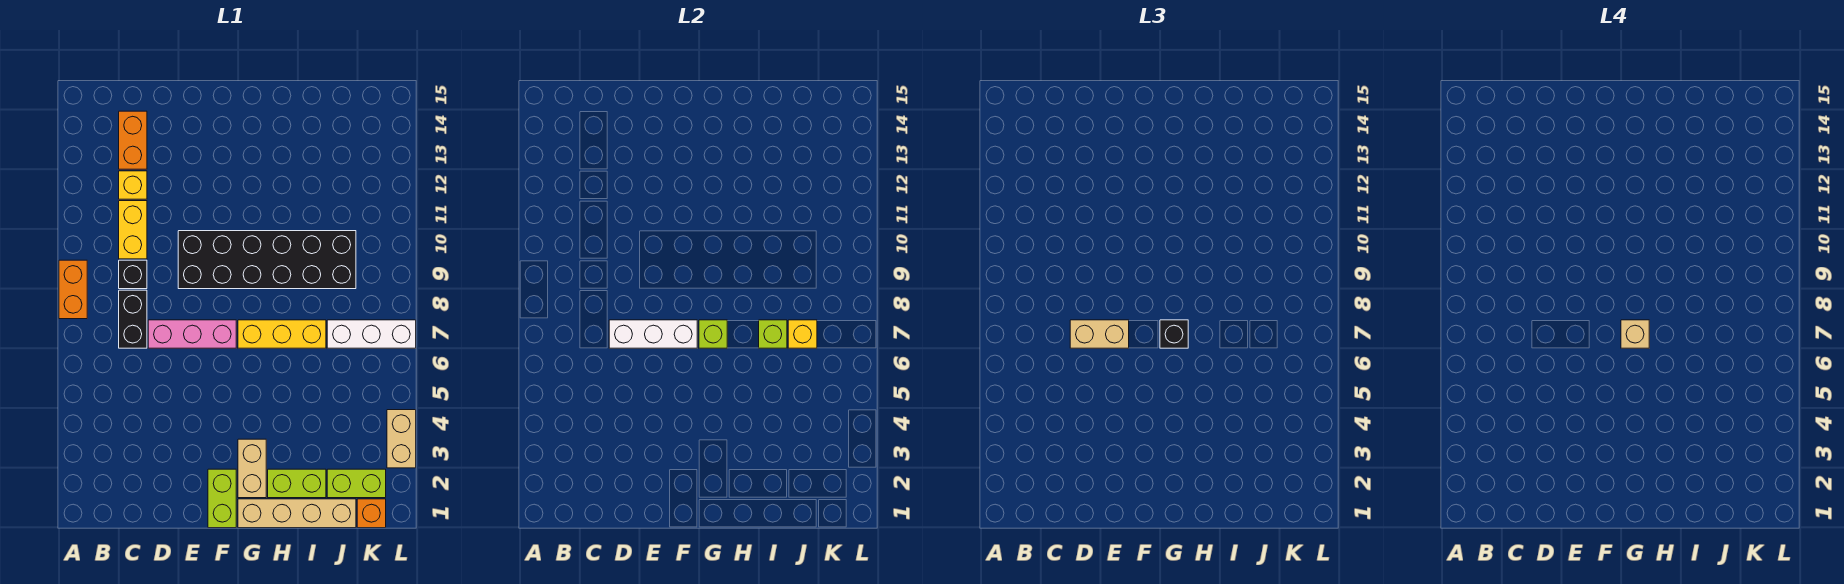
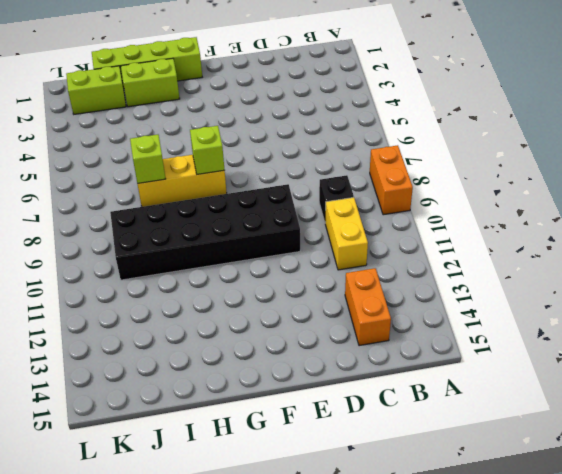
lime 1x4 brick [92,37,202,88] -> tan 1x4 brick [238,499,356,528]
none -> black 1x2 brick [119,290,147,348]
none -> yellow 1x1 brick [119,171,147,199]
none -> pink 1x3 brick [148,320,236,348]

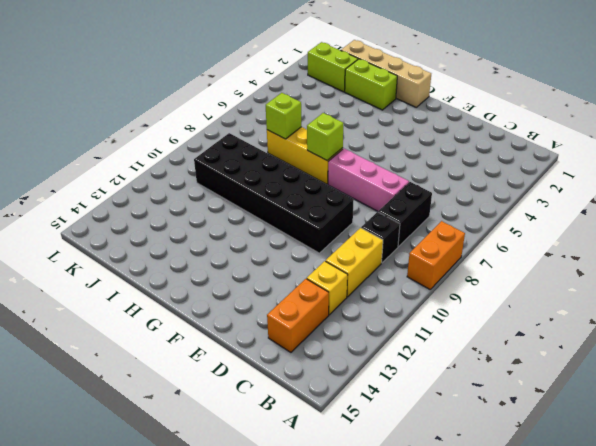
none -> lime 1x2 brick [208,469,236,528]
none -> tan 1x2 brick [238,439,266,498]
none -> white 1x3 brick [327,320,416,348]

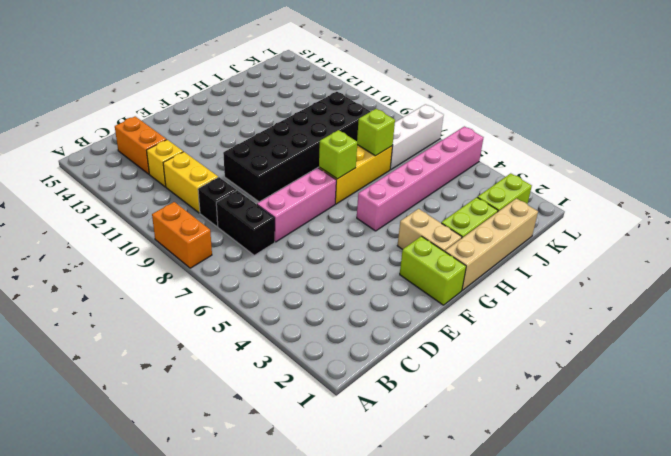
pink 1x6 brick [357,126,484,231] -> none
none -> orange 1x1 brick [357,499,386,528]
none -> tan 1x2 brick [387,410,416,468]
none -> white 1x3 brick [609,320,697,348]

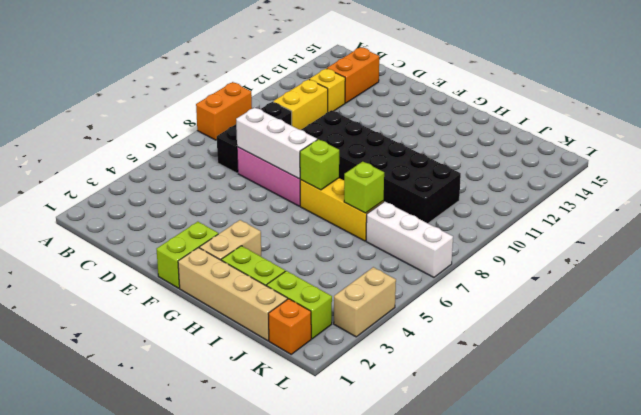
none -> yellow 1x1 brick [788,320,817,348]
none -> tan 1x2 brick [1070,320,1129,348]
none -> black 1x1 brick [1160,320,1188,348]

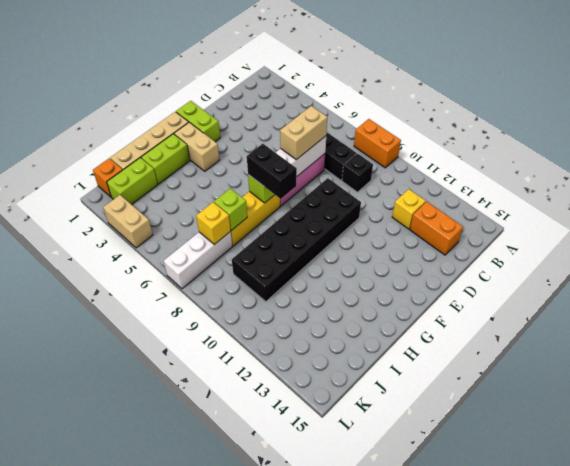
black 1x2 brick [247,144,297,199] -> black 1x1 brick [1160,320,1188,348]
none -> yellow 1x2 brick [119,201,147,259]
none -> tan 1x1 brick [1621,320,1649,348]

